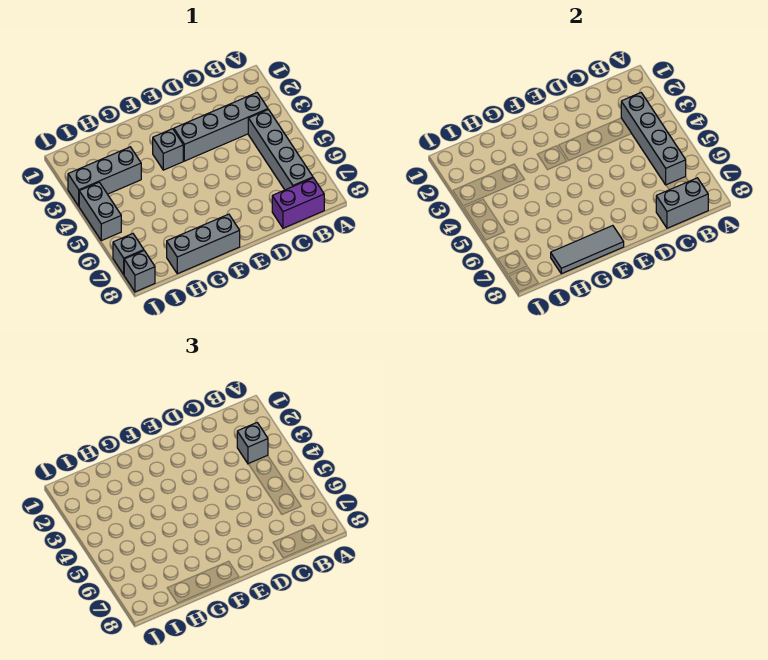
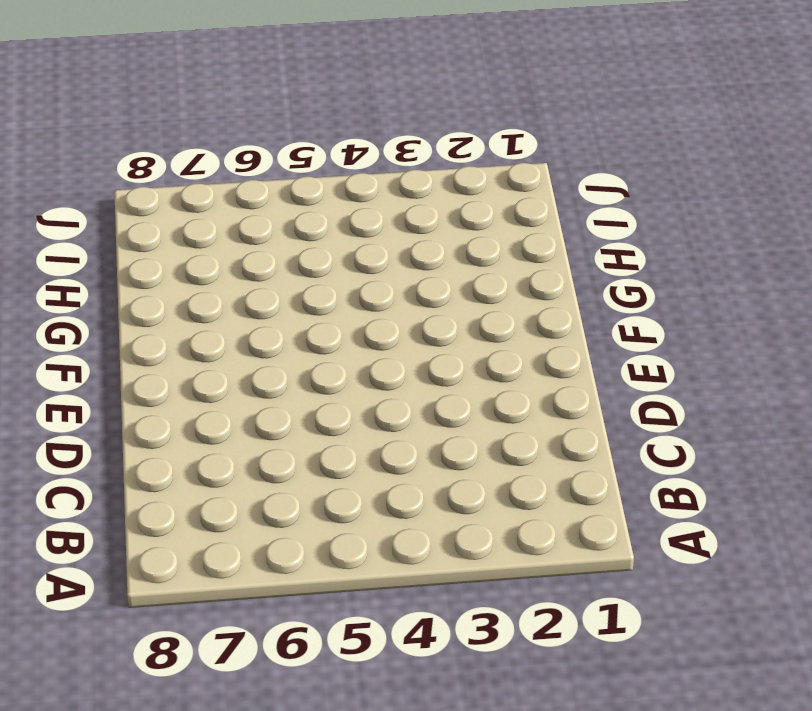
none -> grey 1x4 brick [174,93,268,161]
none -> grey 1x4 brick [248,110,313,190]
none -> purple 1x2 brick [272,178,324,228]

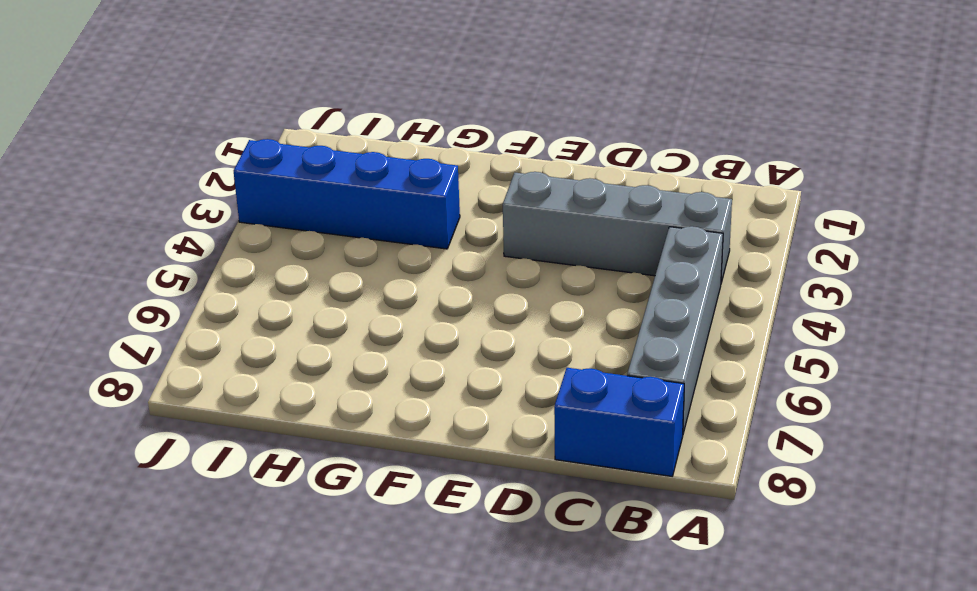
blue 1x2 brick [554,368,684,476] -> purple 1x2 brick [272,178,324,228]
blue 1x4 brick [234,139,460,249] -> grey 1x3 brick [68,147,141,206]
none -> grey 1x1 brick [153,129,183,170]
none -> grey 1x3 brick [167,214,240,274]
none -> grey 1x2 brick [79,182,121,241]

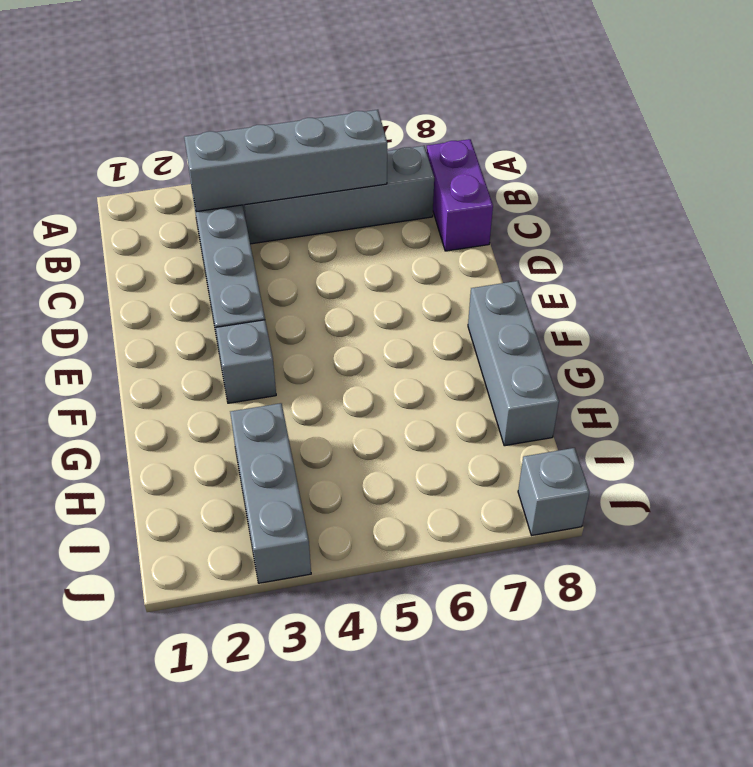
none -> grey 1x2 brick [79,182,121,241]
none -> grey 1x1 brick [113,234,144,275]
none -> grey 1x2 brick [656,178,708,228]

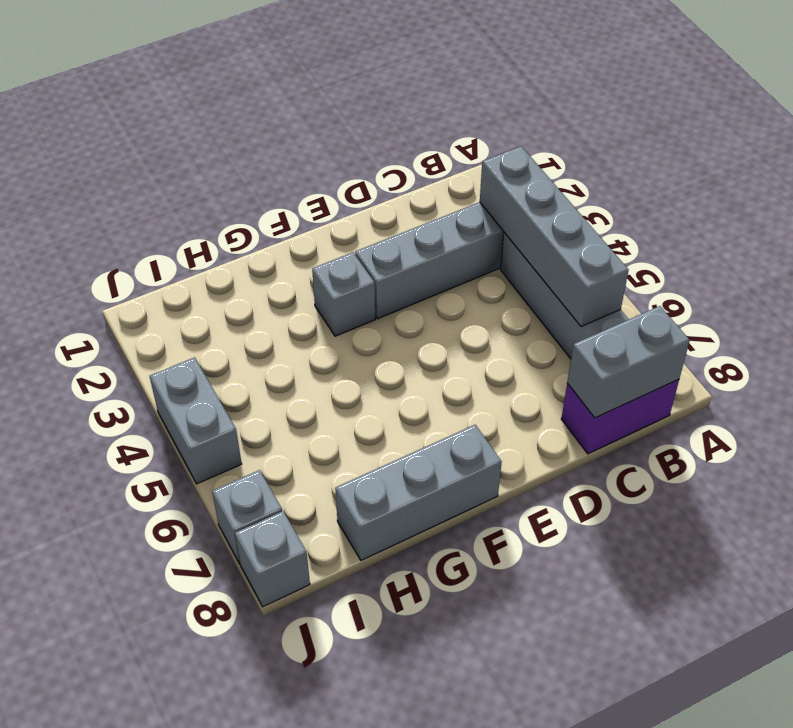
none -> grey 1x3 brick [68,147,141,206]
none -> grey 1x3 tile [551,226,624,274]
none -> grey 1x1 brick [237,423,268,464]

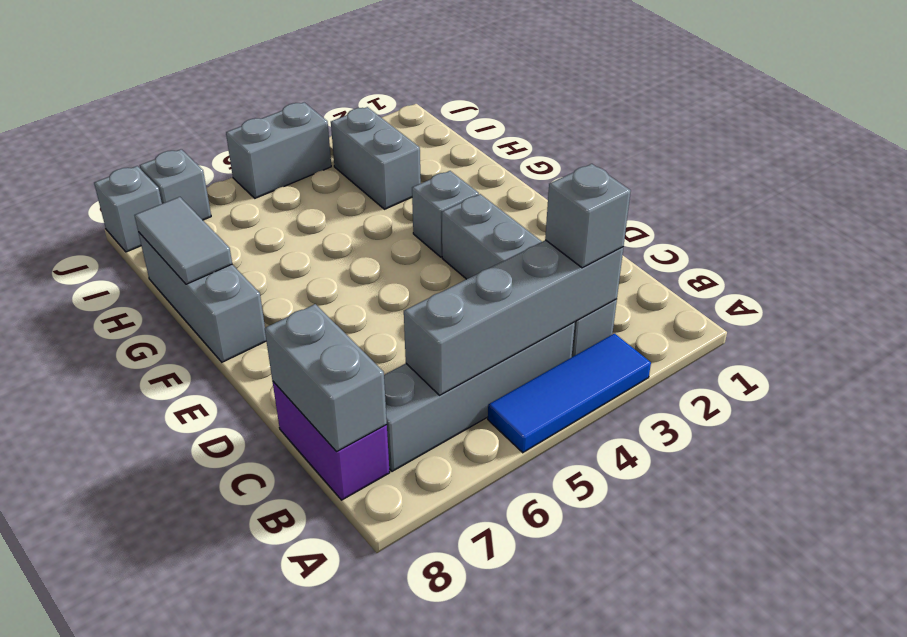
blue 1x3 tile [488,334,651,453] -> none
grey 1x2 tile [135,197,232,284] -> grey 1x3 tile [551,226,624,274]
grey 1x2 brick [331,107,421,209] -> grey 1x3 brick [68,147,141,206]

